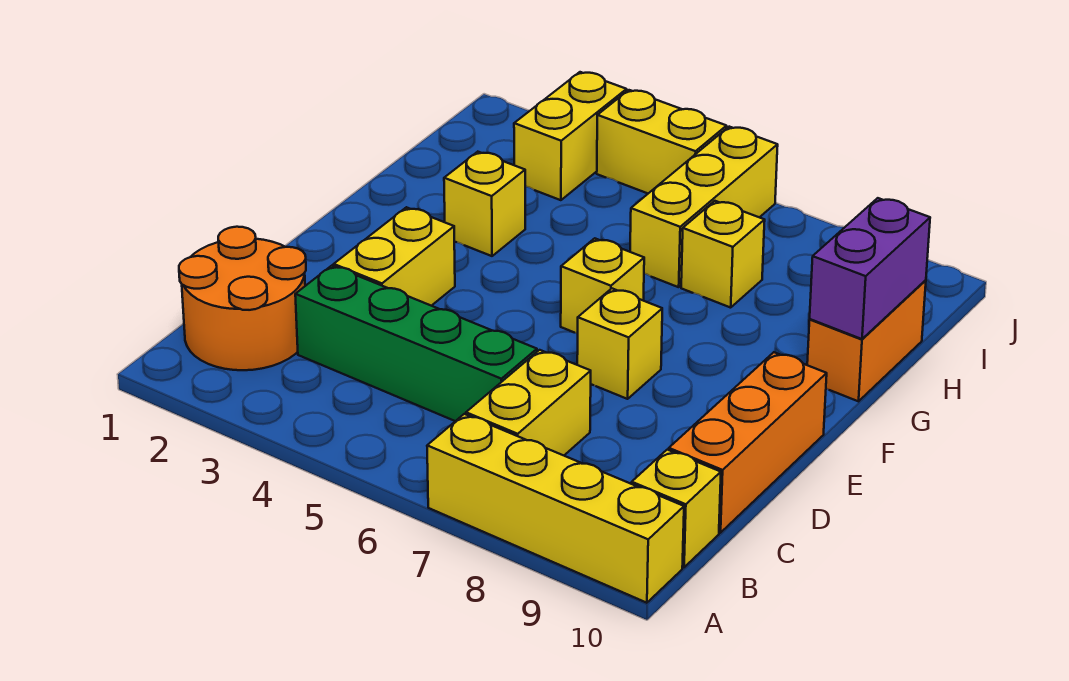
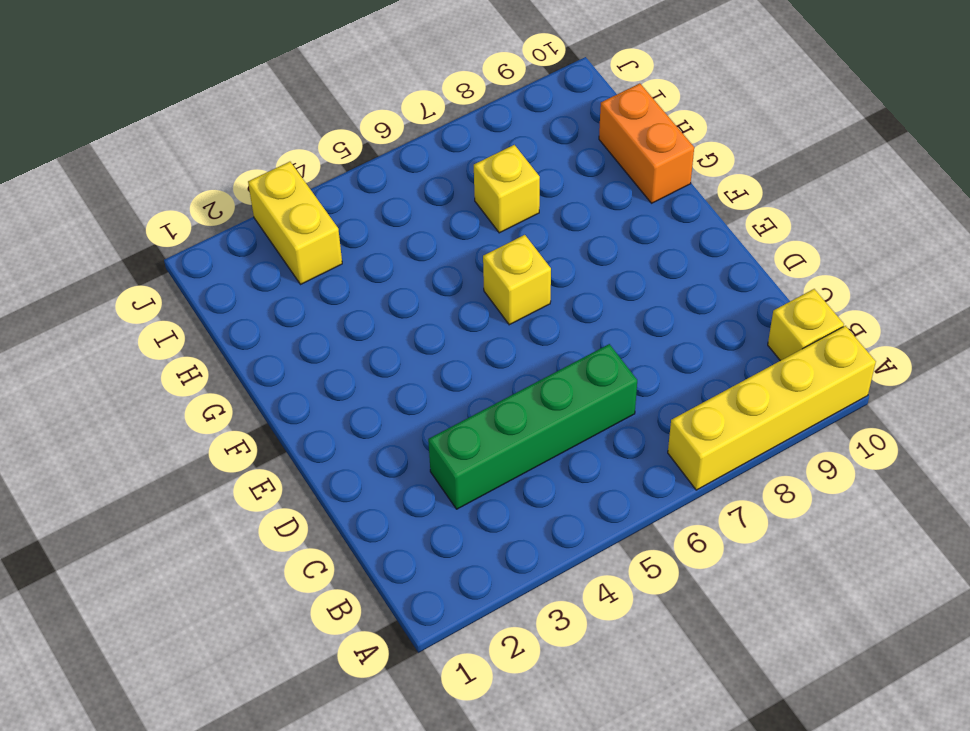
none -> orange 2x2 round brick [179,227,306,370]
none -> yellow 1x2 brick [466,350,591,455]
none -> orange 1x3 brick [669,352,827,533]

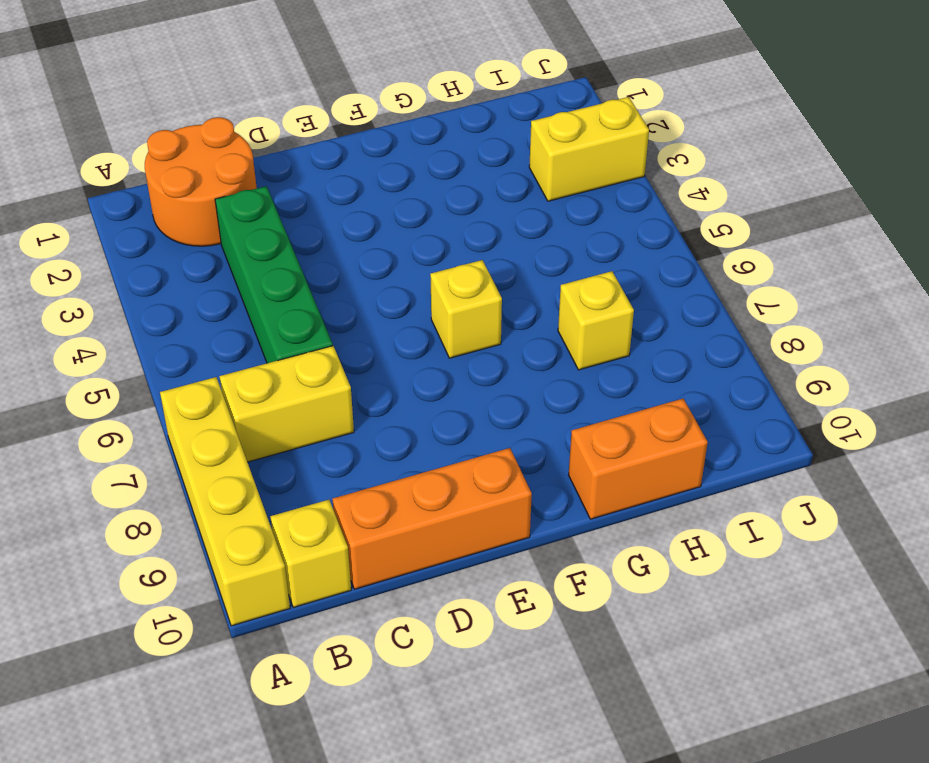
none -> yellow 1x2 brick [334,207,455,306]
none -> yellow 1x1 brick [577,289,662,399]
none -> yellow 1x1 brick [444,152,525,256]

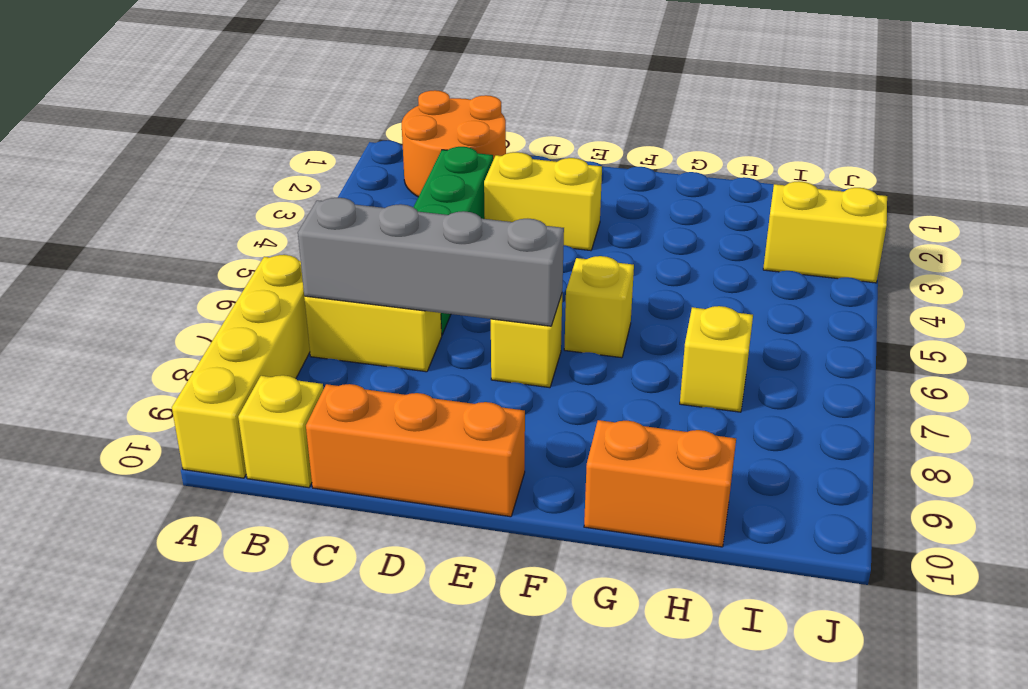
grey 1x4 brick [298,198,564,326] -> none
none -> yellow 1x1 brick [444,152,525,256]
none -> yellow 1x3 brick [630,127,778,287]
none -> yellow 1x2 brick [597,90,727,193]

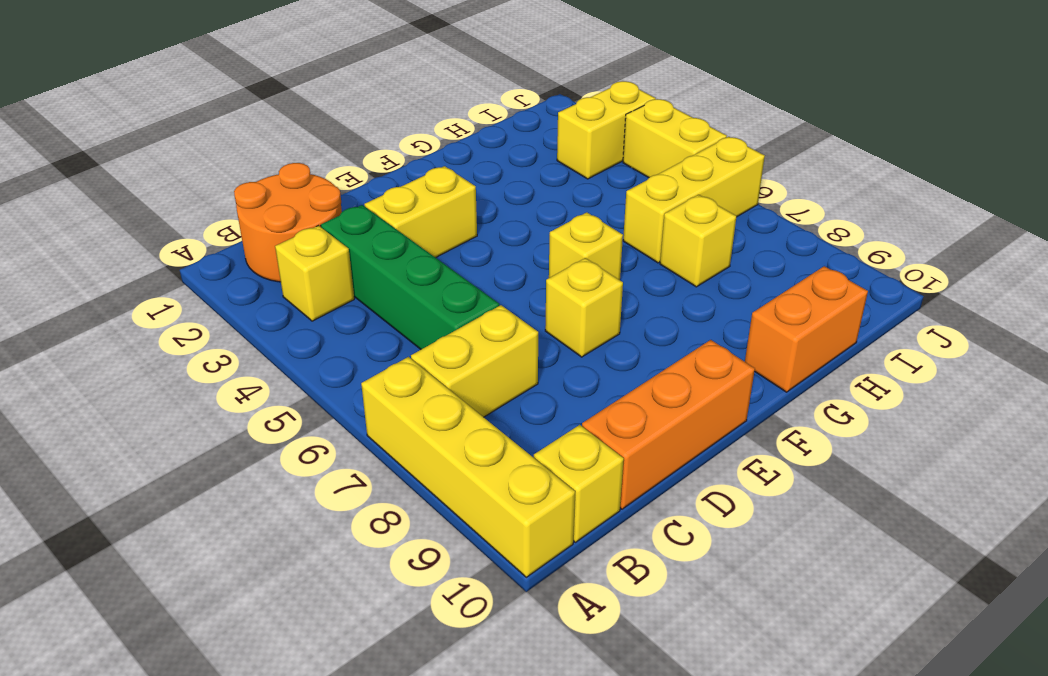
yellow 1x1 brick [275,226,354,321] -> yellow 1x1 brick moved to [444,152,525,256]
none -> purple 1x2 brick [810,198,930,339]

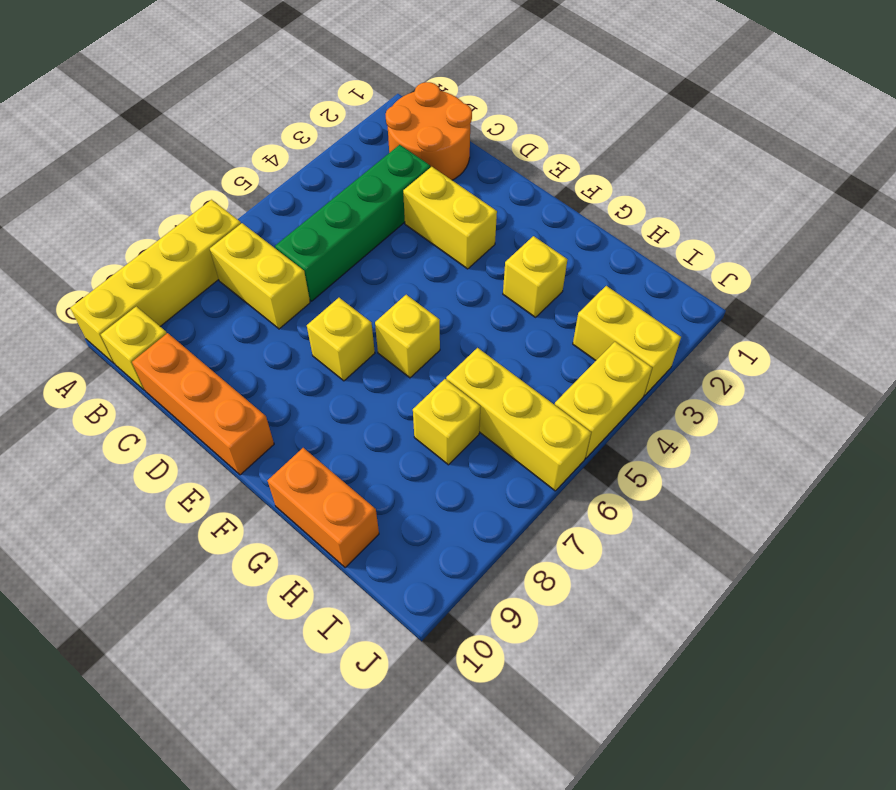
none -> purple 1x2 brick [810,198,930,339]

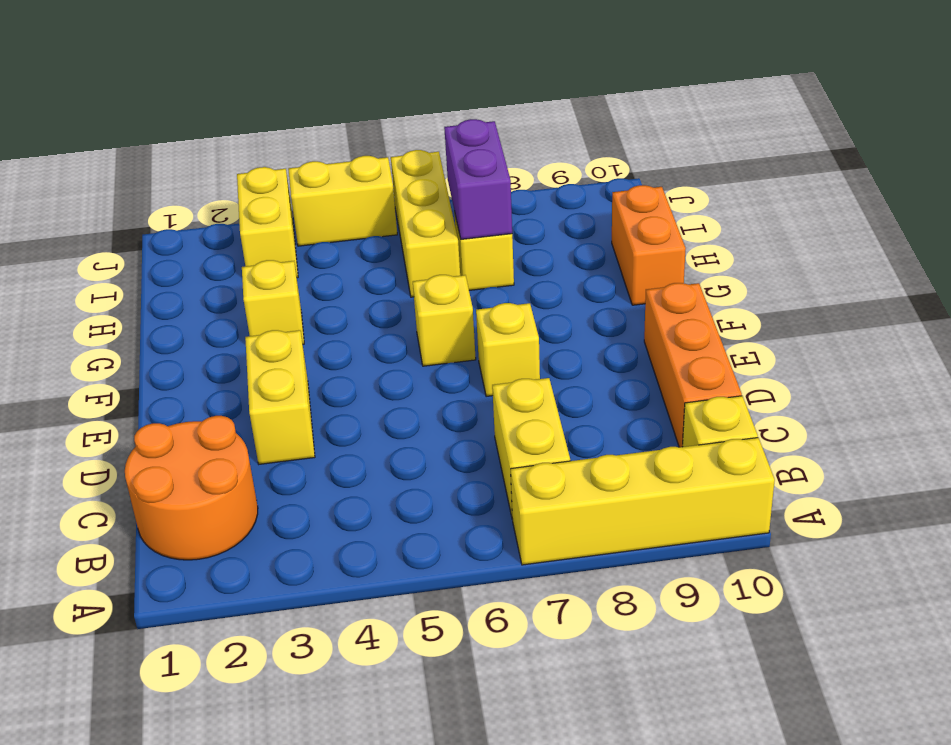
purple 1x2 brick [444,119,512,239] -> purple 1x2 brick moved to [810,198,930,339]
none -> green 1x4 brick [295,266,537,421]

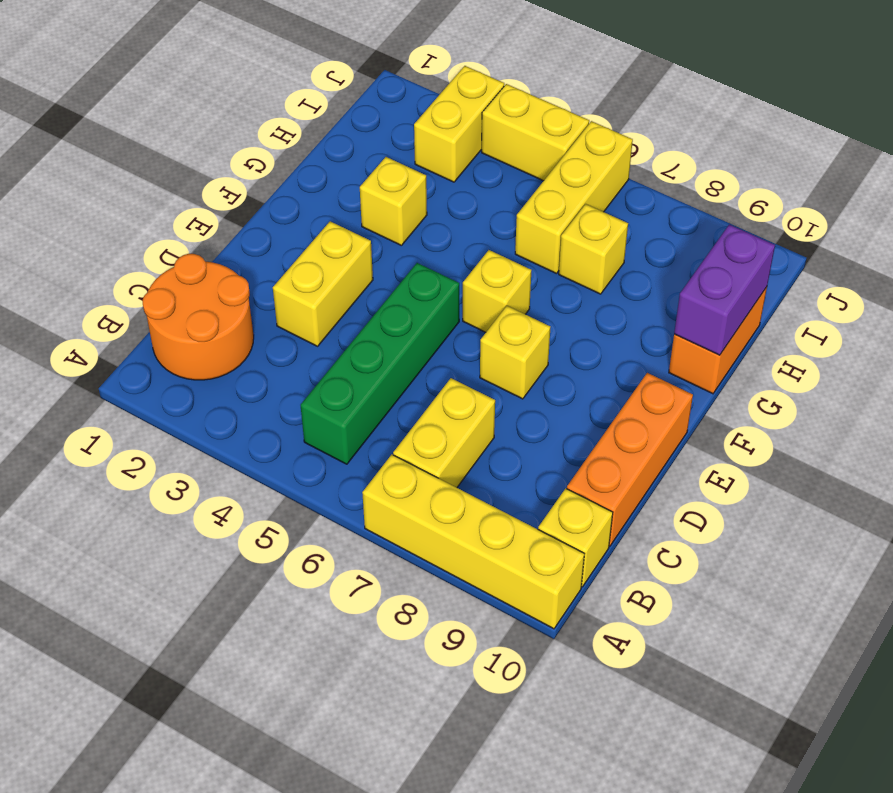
green 1x4 brick [301,263,459,464] -> green 1x4 brick turned to [295,266,537,421]

